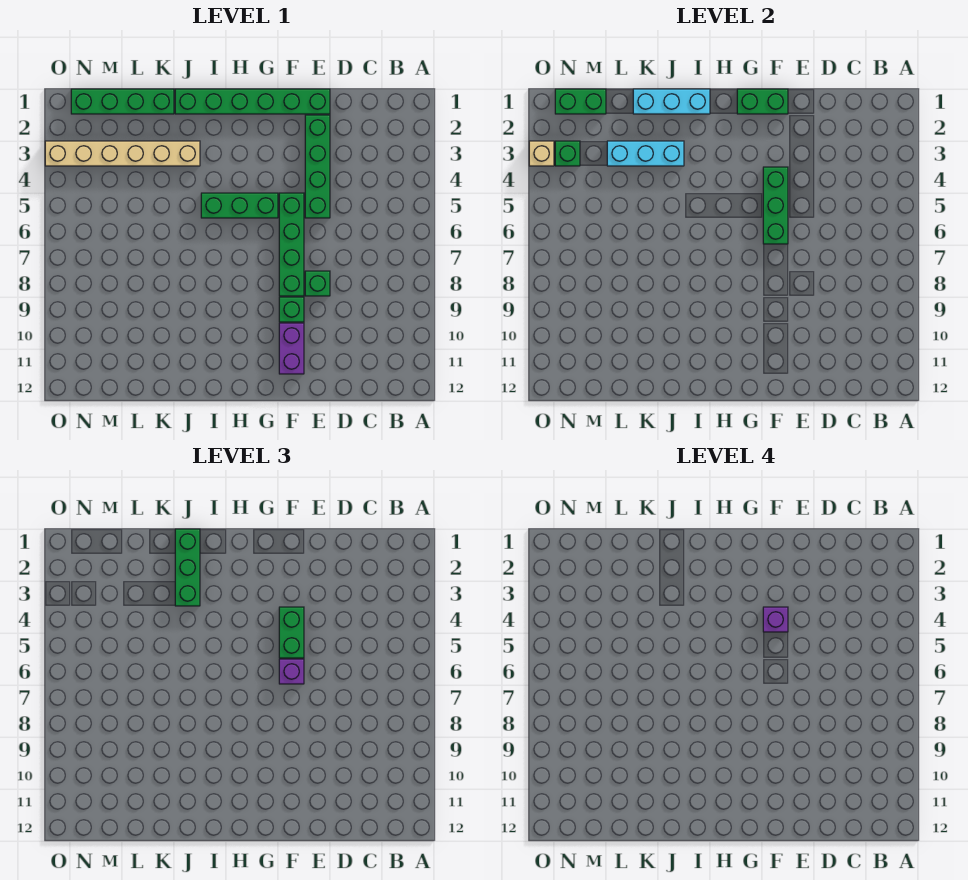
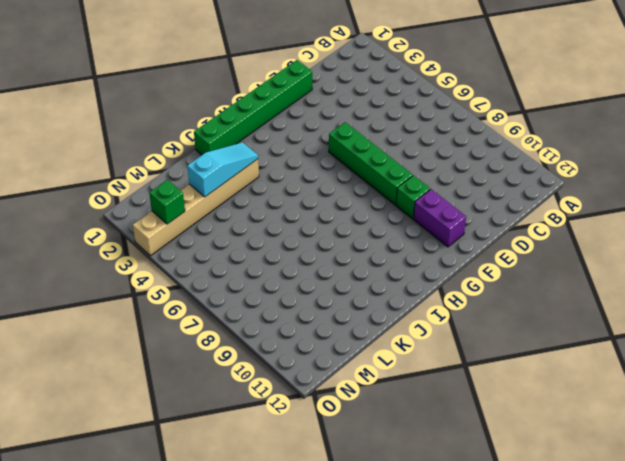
cyan 1x3 slope [187,142,258,197] -> cyan 1x3 brick [607,141,684,166]
none -> green 1x4 brick [305,115,330,218]
none -> green 1x1 brick [305,271,330,296]
none -> green 1x3 brick [201,193,278,218]

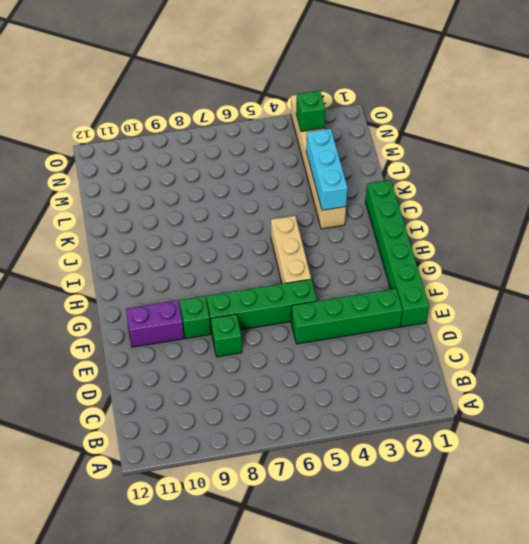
tan 1x3 brick [271,216,311,284] -> green 1x3 brick [201,193,278,218]
none -> green 1x4 brick [71,89,174,114]
none -> green 1x2 brick [737,89,788,114]
none -> green 1x3 brick [763,167,788,244]

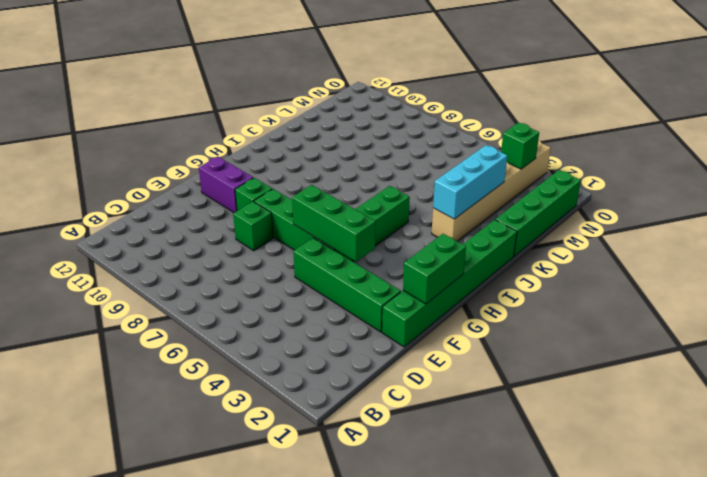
none -> cyan 1x3 brick [633,89,710,114]
none -> green 1x2 brick [555,89,606,114]
none -> tan 1x1 brick [529,141,554,166]

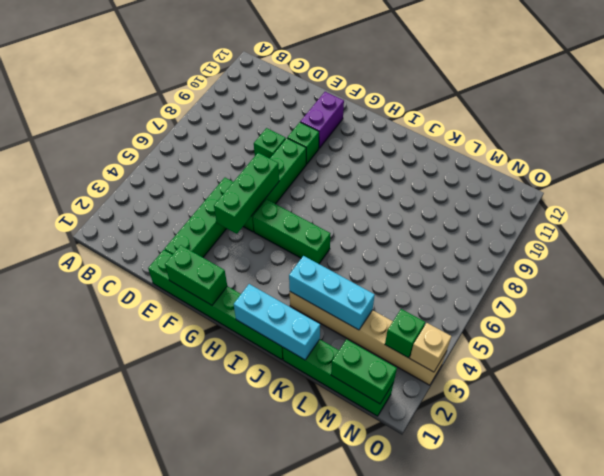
none -> green 1x2 brick [279,607,304,658]
none -> purple 1x1 brick [279,659,304,684]
none -> green 1x3 brick [175,529,200,606]

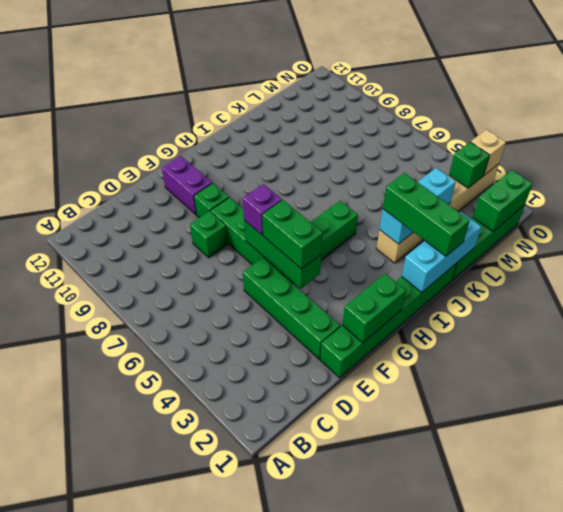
none -> purple 1x1 brick [763,607,788,632]

